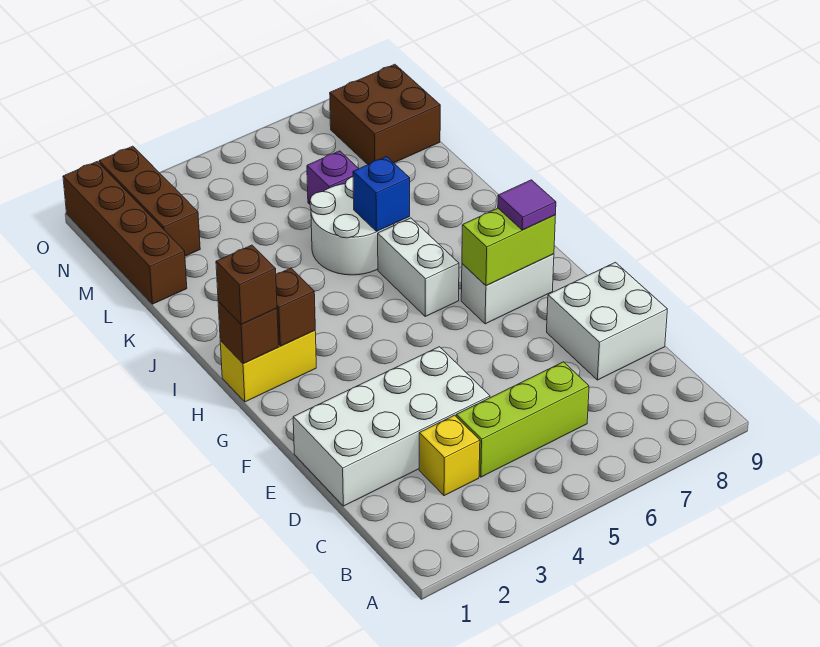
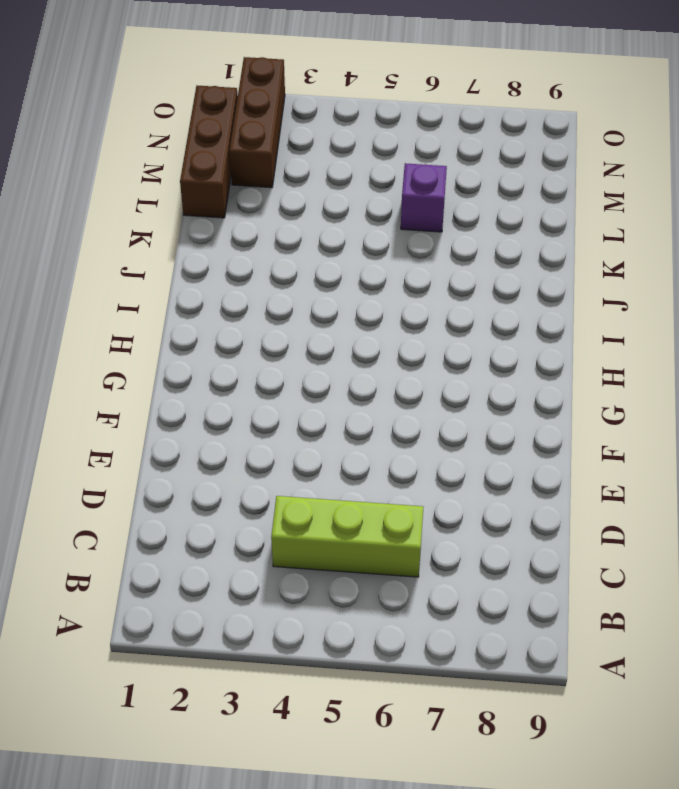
brown 1x3 brick [180,86,238,218] -> brown 1x4 brick [63,162,187,304]
none -> yellow 1x1 brick [419,415,480,496]
none -> white 2x4 brick [293,347,490,506]
none -> white 2x2 brick [547,262,667,380]

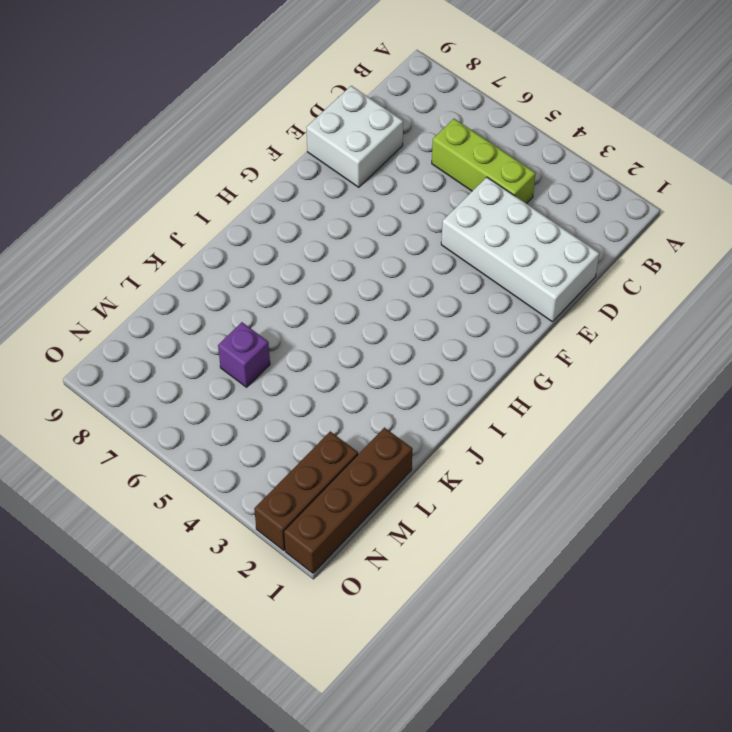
none -> yellow 1x1 brick [419,415,480,496]
none -> white 1x2 brick [461,254,554,324]
none -> yellow 1x2 brick [220,331,316,402]

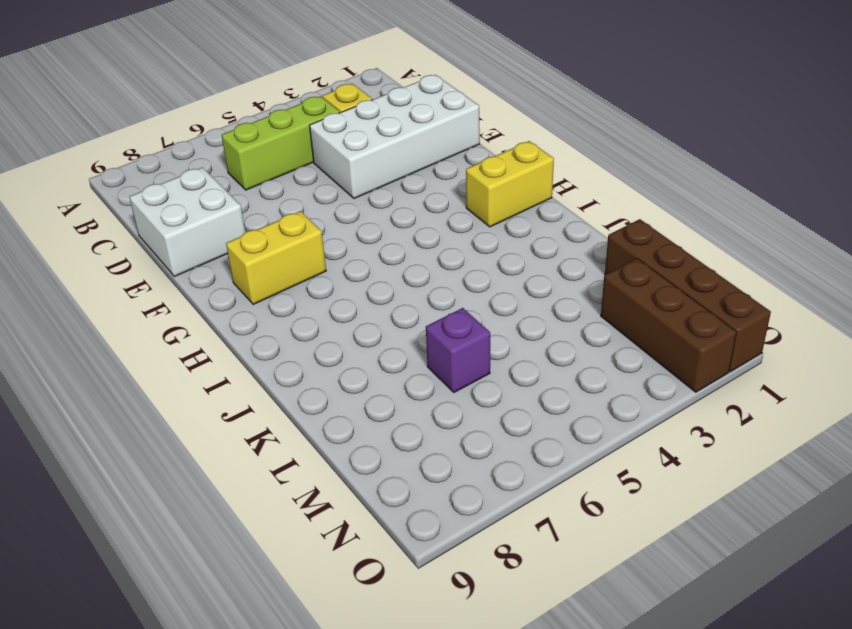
yellow 1x2 brick [226,211,326,304] -> white 1x2 brick [461,254,554,324]
none -> white 1x2 brick [378,218,459,316]
none -> white 2x2 round brick [310,177,394,275]
none -> brown 2x2 brick [330,64,440,164]

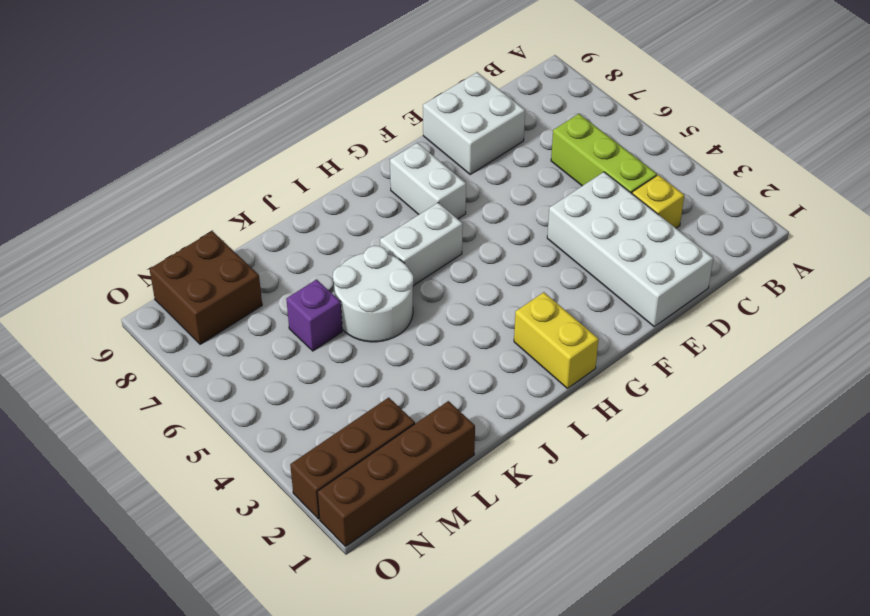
none -> lime 1x2 brick [462,208,555,286]
none -> brown 1x1 brick [218,301,279,364]
none -> brown 1x1 brick [276,268,315,346]

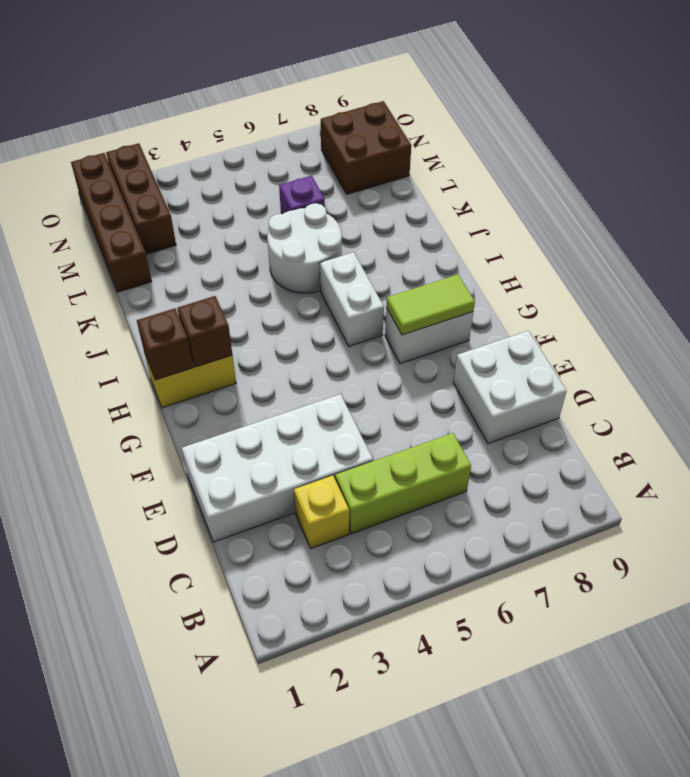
lime 1x2 tile [386,275,475,335] -> lime 1x2 brick [462,208,555,286]
none -> blue 1x1 brick [353,157,410,231]
none -> purple 1x1 tile [498,180,556,230]
none -> brown 1x1 brick [216,245,277,325]

